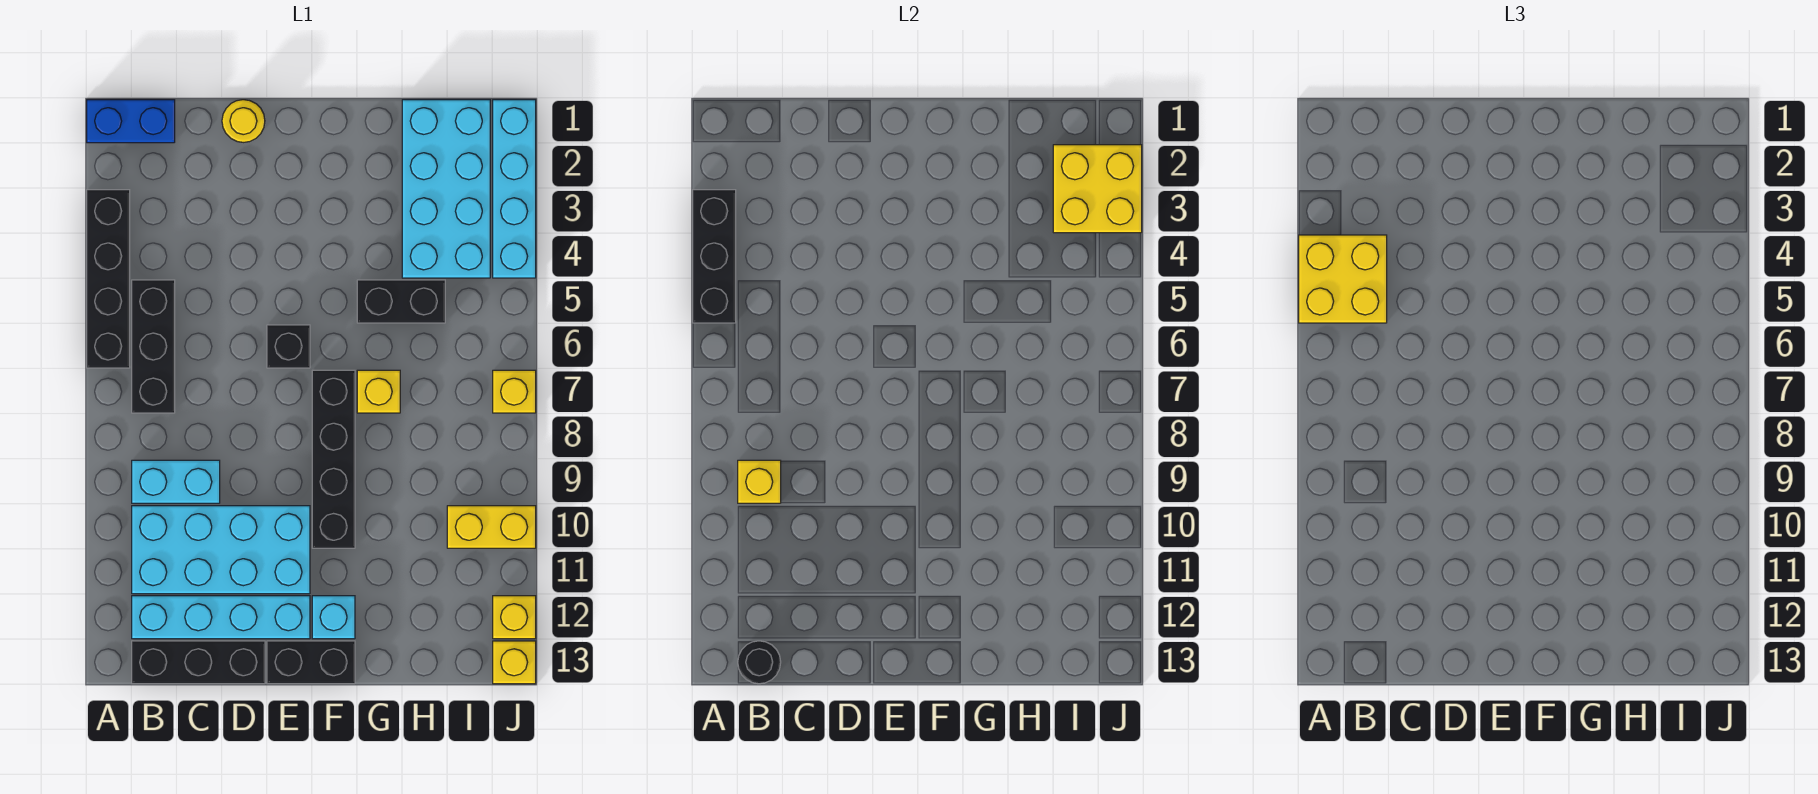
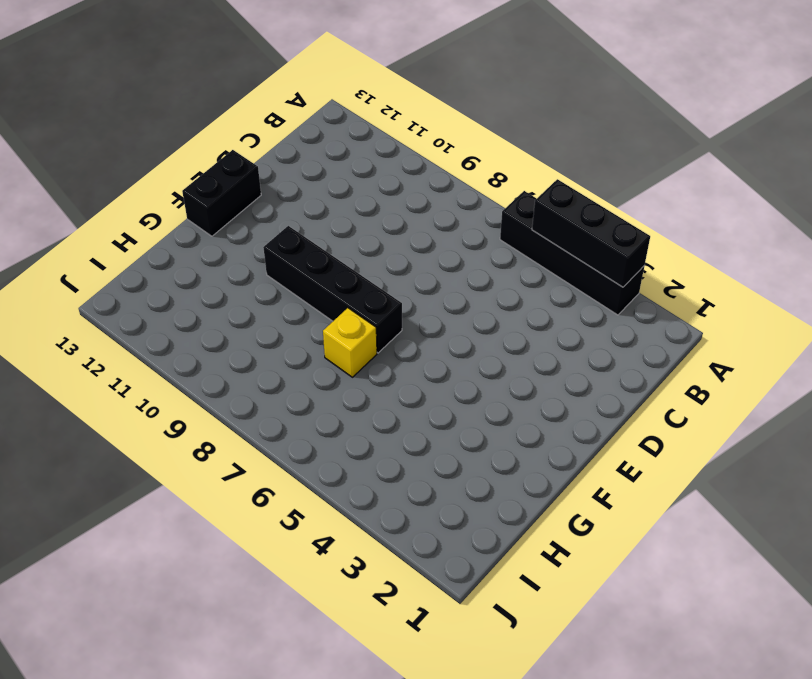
none -> blue 1x2 brick [87,100,175,143]
none -> black 1x3 brick [132,280,175,413]
none -> cyan 1x2 brick [132,460,220,503]

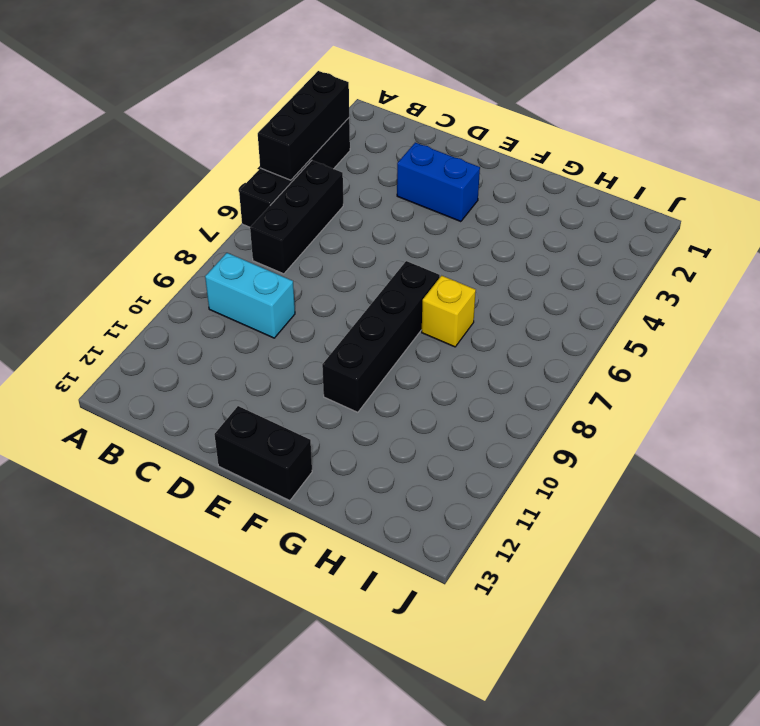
blue 1x2 brick [397,143,480,222] -> blue 1x2 brick moved to [87,100,175,143]
none -> cyan 2x4 brick [132,506,310,594]
none -> cyan 1x4 brick [132,596,310,639]
none -> black 1x3 brick [132,641,265,684]

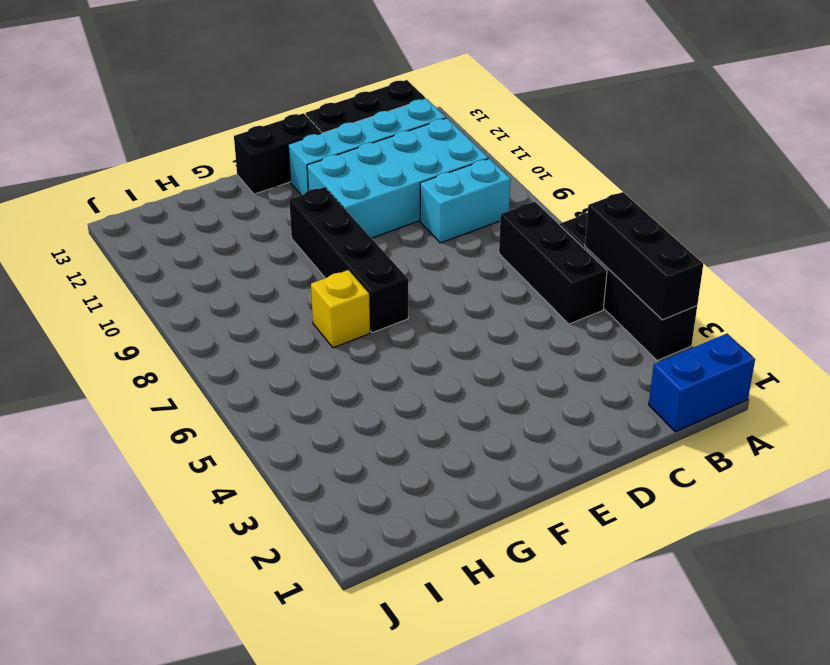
none -> yellow 1x1 round brick [222,100,265,142]
none -> black 1x1 brick [267,325,310,368]
none -> cyan 1x1 brick [312,596,355,639]

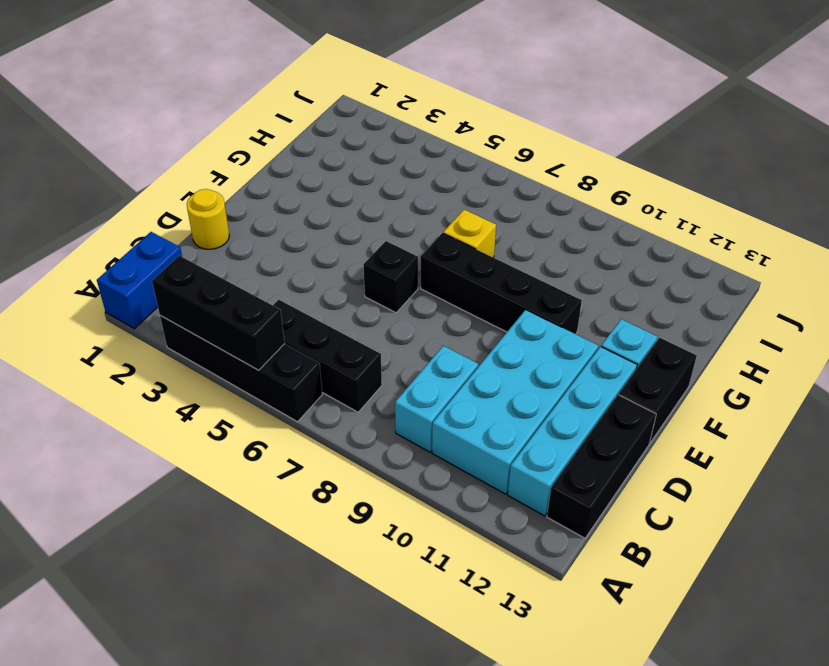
none -> black 1x2 brick [357,280,445,323]
none -> cyan 2x4 brick [402,100,490,278]
none -> yellow 1x2 brick [447,506,536,548]

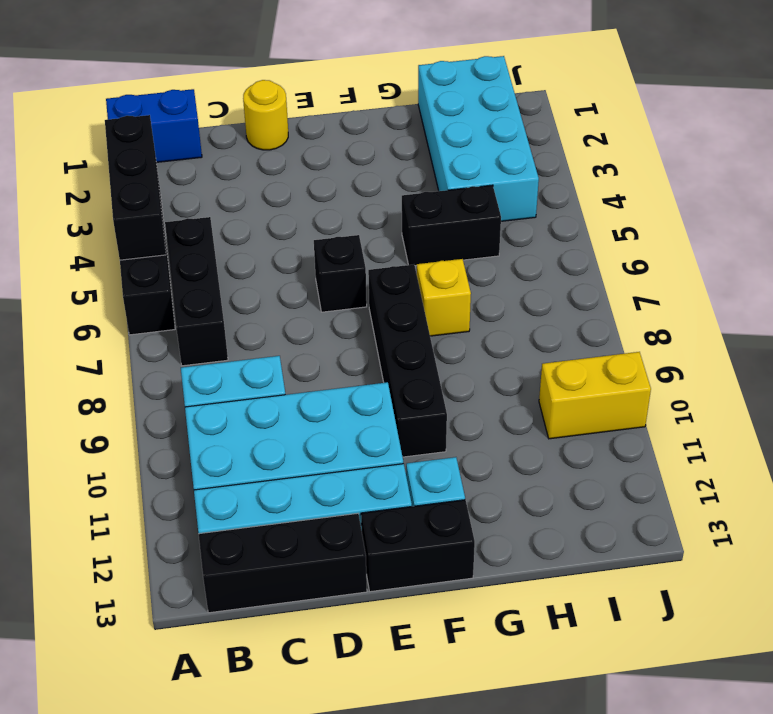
none -> cyan 1x4 brick [493,100,536,278]
none -> yellow 1x1 brick [493,370,536,413]
none -> yellow 1x1 brick [493,596,536,639]

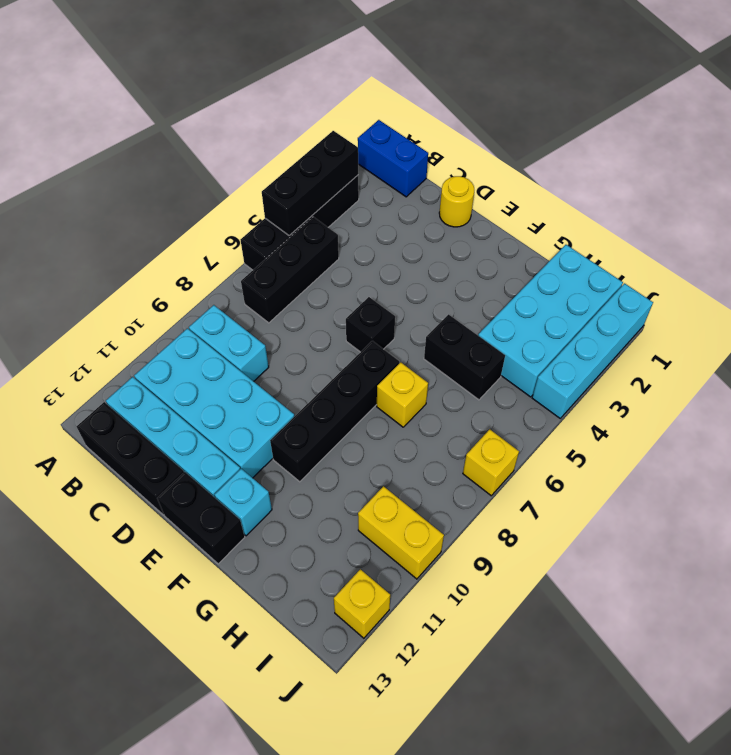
none -> yellow 1x1 brick [493,641,536,684]
none -> yellow 1x1 brick [738,460,781,503]
none -> black 1x1 round brick [738,641,781,684]

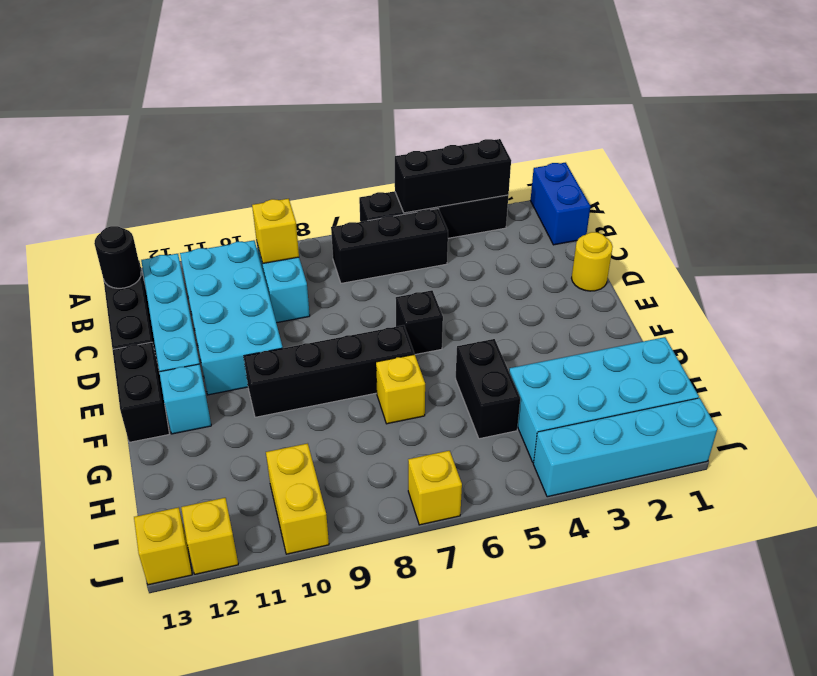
none -> yellow 2x2 brick [1053,145,1142,233]
none -> yellow 2x2 brick [1299,235,1387,323]

